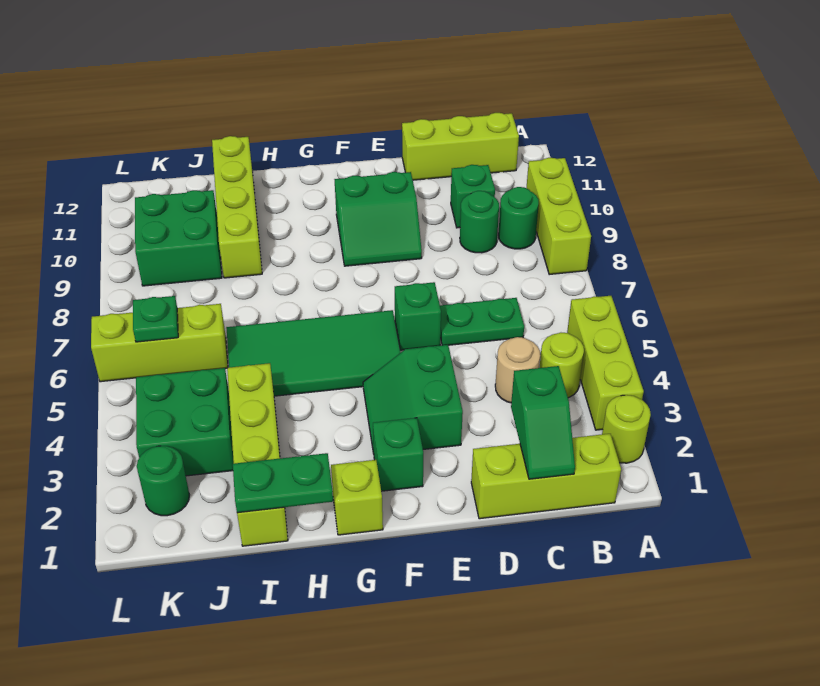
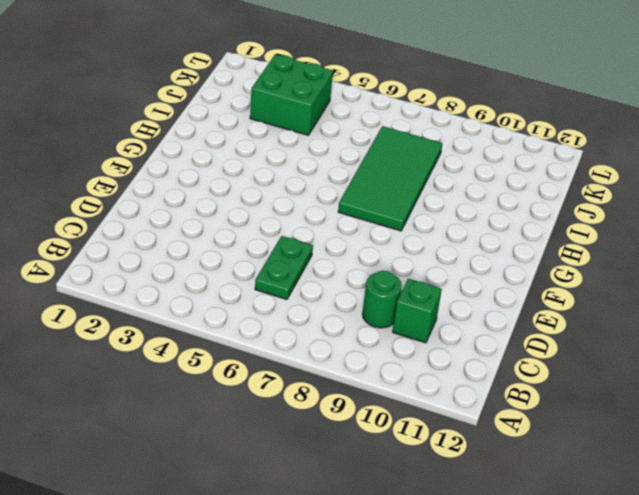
green 2x4 tile [338,126,442,231] -> green 2x4 tile moved to [226,310,401,396]
none -> lime 1x1 round brick [602,395,651,463]
none -> lime 1x3 brick [567,296,644,430]
none -> lime 1x3 brick [527,158,591,275]

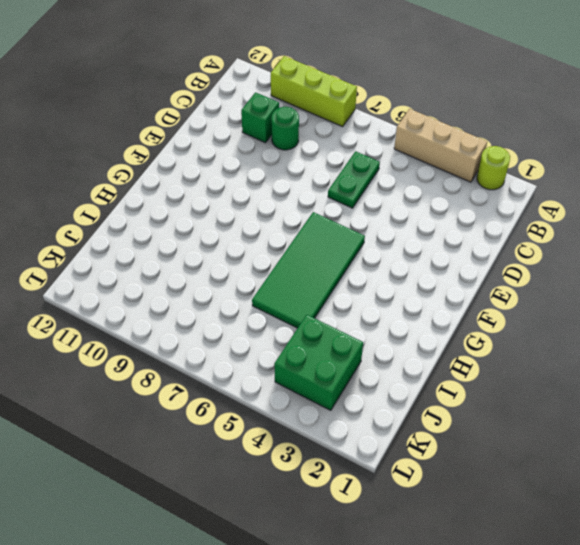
tan 1x3 brick [394,109,487,182] -> lime 1x3 brick [567,296,644,430]
none -> lime 1x3 brick [471,434,621,519]
none -> lime 1x1 round brick [539,333,584,398]
none -> green 1x1 round brick [498,187,539,249]

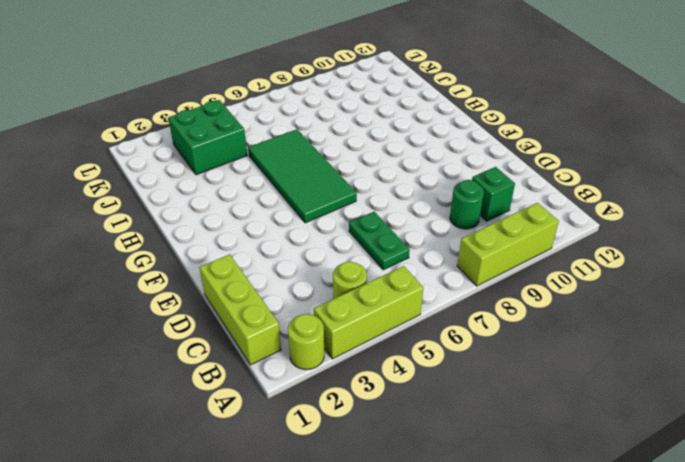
none -> green 1x1 round brick [498,187,539,249]
none -> lime 1x3 brick [402,113,519,180]
none -> tan 1x1 round brick [495,337,540,403]

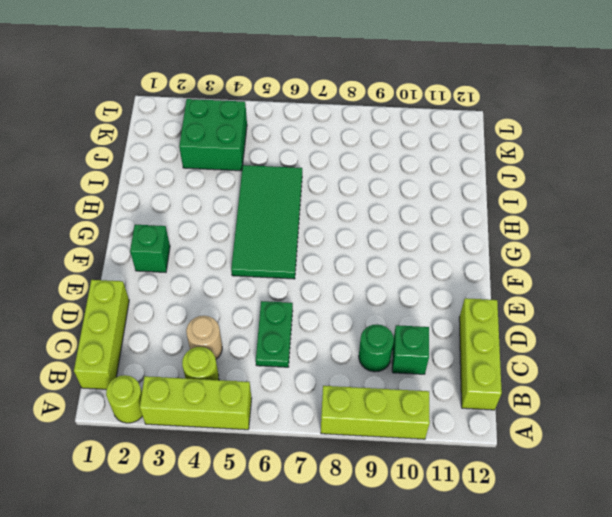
none -> green 1x1 round brick [498,187,539,249]
none -> green 2x2 slope [363,345,463,454]
none -> green 1x1 brick [395,282,441,350]

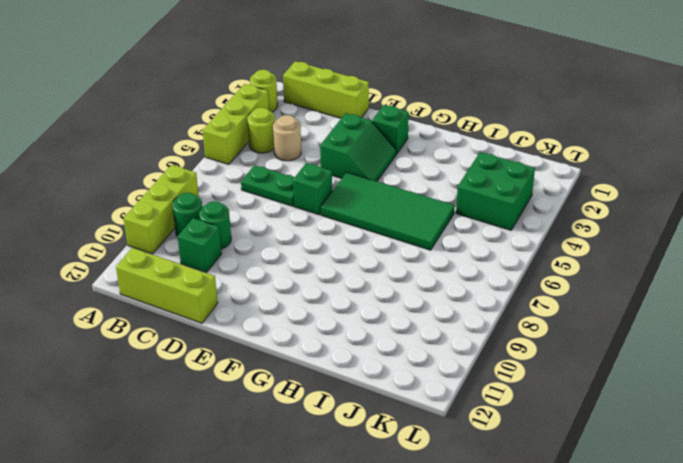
none -> green 2x2 slope [334,172,422,266]
none -> lime 1x1 brick [331,460,383,535]
none -> lime 1x4 brick [227,363,288,546]

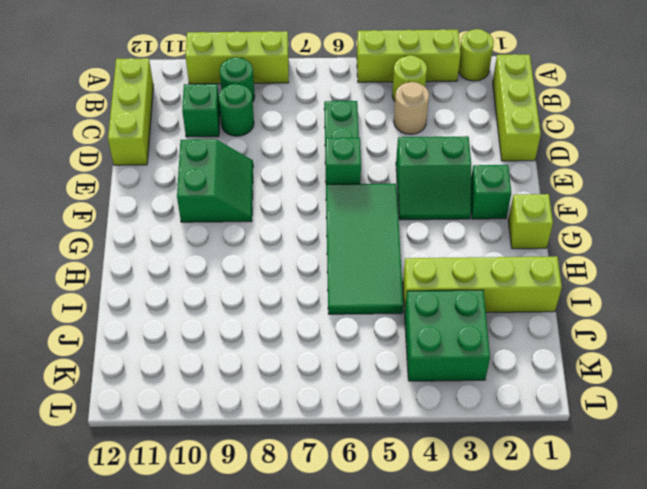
none -> lime 1x4 brick [212,136,262,278]
none -> lime 1x3 brick [91,304,228,382]
none -> green 2x2 brick [135,190,222,286]

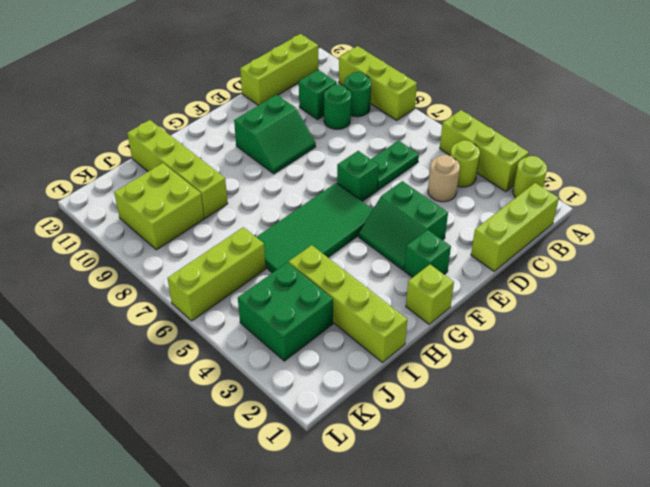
lime 2x2 brick [114,163,204,250] -> green 2x2 brick [135,190,222,286]
none -> green 1x1 round brick [137,446,189,516]
none -> green 1x2 slope [511,366,575,479]
none -> green 1x2 plate [233,453,333,513]

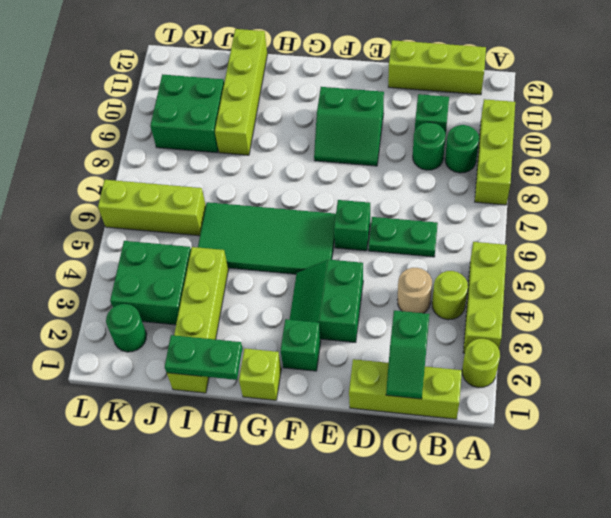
none -> green 1x1 plate [133,296,178,342]

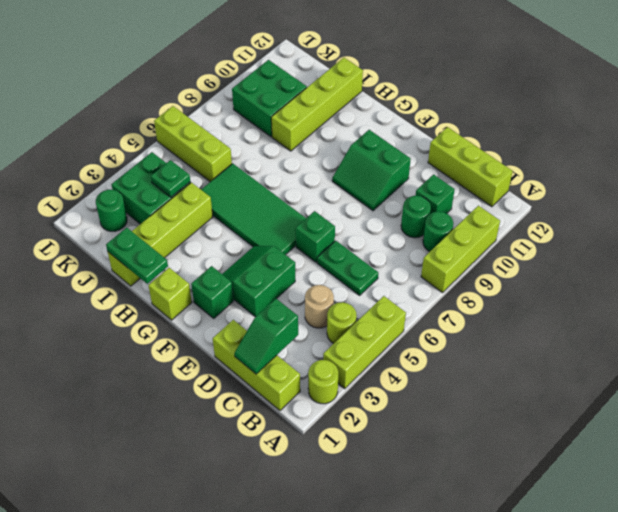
green 1x1 plate [151,160,190,197] -> green 1x1 plate moved to [133,296,178,342]

